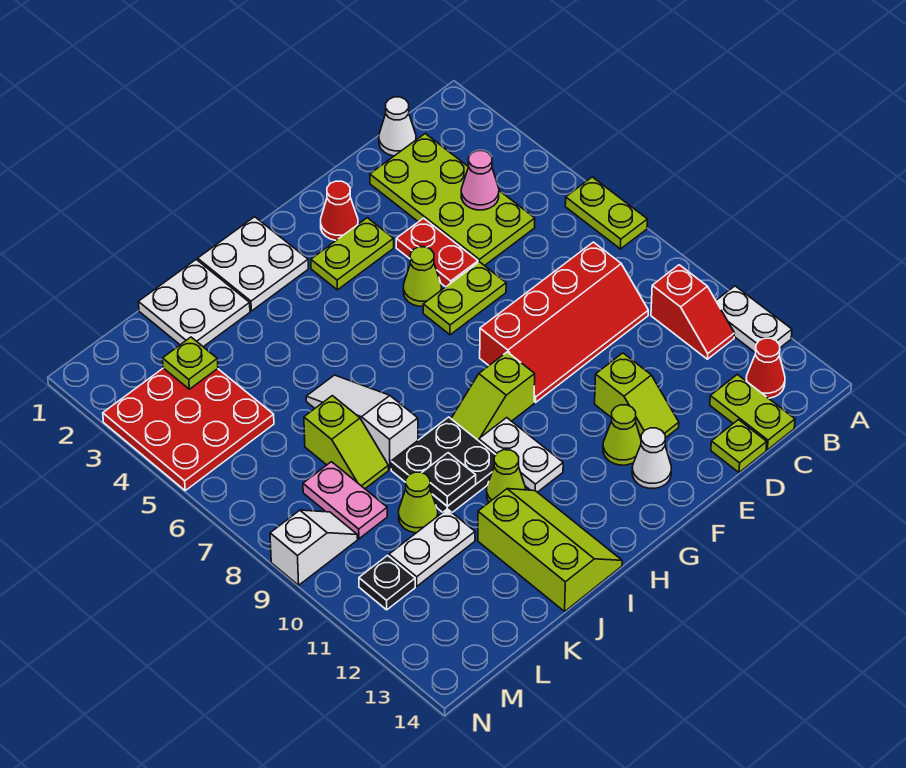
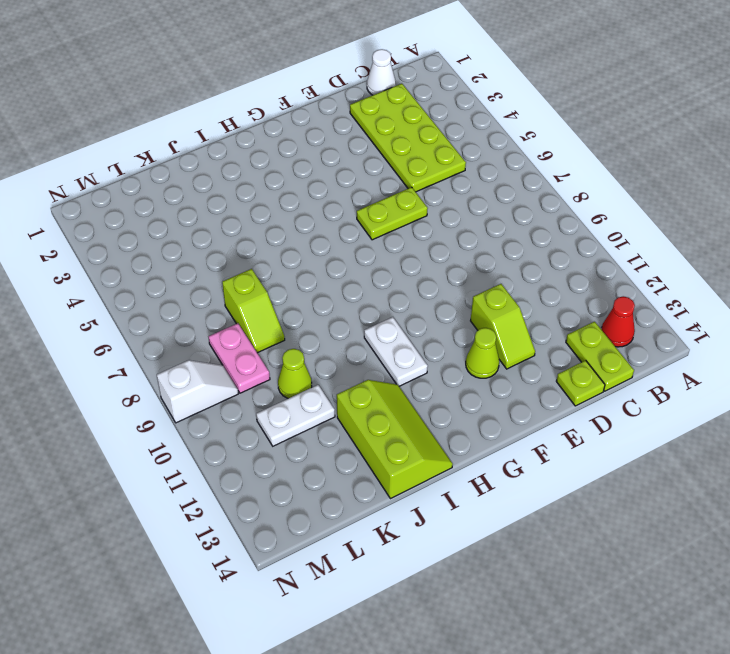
none -> lime 1x2 plate [565,177,647,249]
none -> white 1x2 plate [716,286,792,353]
none -> red 1x2 slope [651,265,734,359]
none -> red 2x4 slope [480,242,648,402]

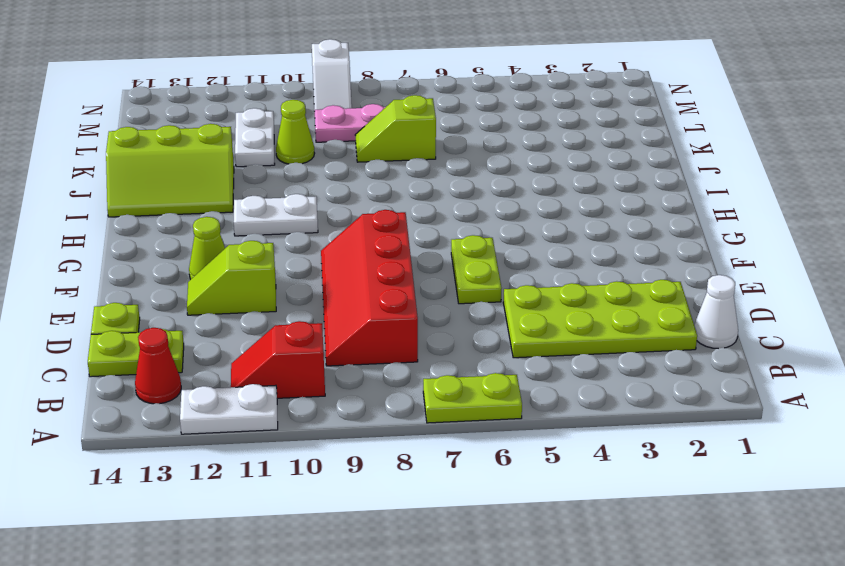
none -> red 1x2 plate [396,218,478,287]
none -> red 1x1 cone [321,181,358,240]
none -> lime 1x2 plate [311,218,394,290]
none -> lime 1x1 cone [403,247,441,306]

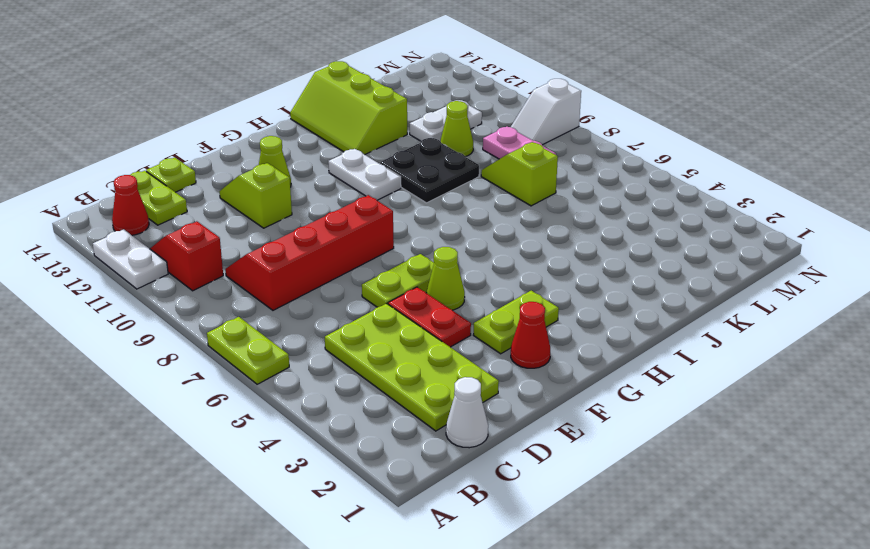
none -> white 1x1 cone [632,428,671,488]
none -> lime 1x2 slope [451,352,535,441]
none -> white 2x2 plate [198,217,308,311]
none -> lime 1x1 cone [487,450,526,502]

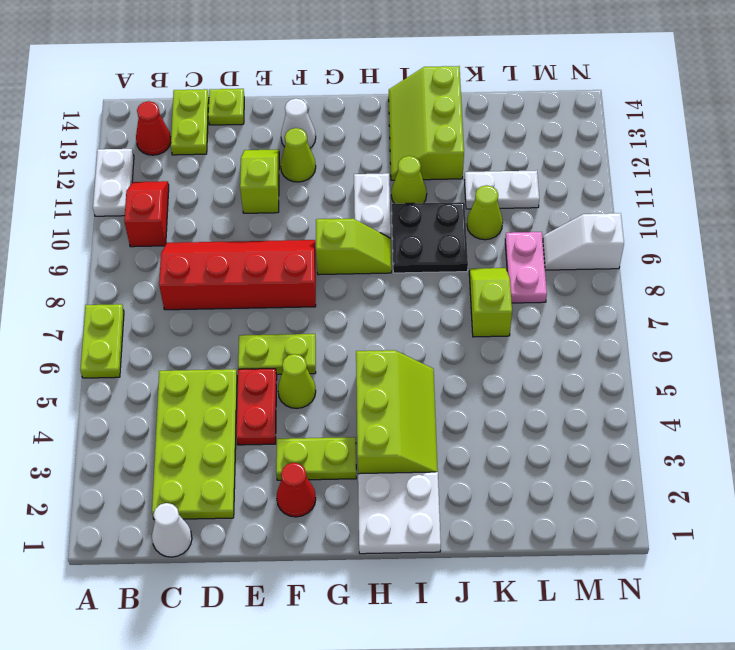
lime 2x3 slope [356,350,438,474] -> none
none -> white 2x2 plate [138,260,250,347]
none -> white 1x3 slope [306,375,418,469]
none -> red 3x3 plate [103,368,274,490]
none -> black 1x1 plate [359,555,415,610]

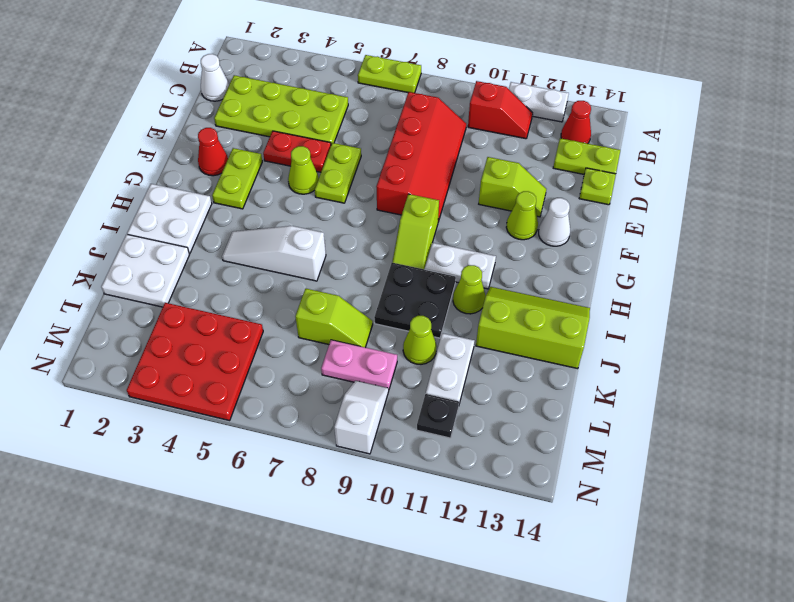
white 1x3 slope [222,226,326,281] -> white 1x3 slope moved to [306,375,418,469]
none -> pink 1x1 cone [461,151,499,210]
none -> black 1x1 plate [422,453,476,506]
none -> lime 1x1 plate [163,337,218,389]

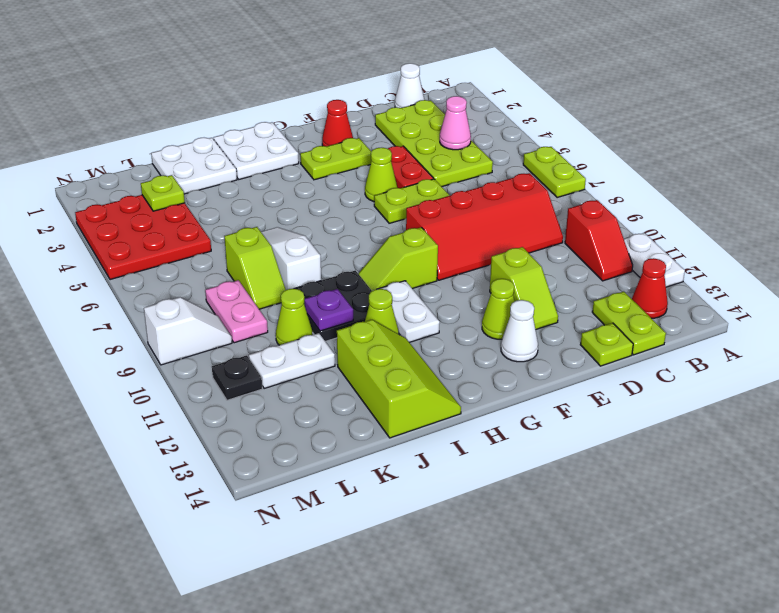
purple 1x1 plate [304,289,353,331] -> black 1x1 plate [422,453,476,506]

